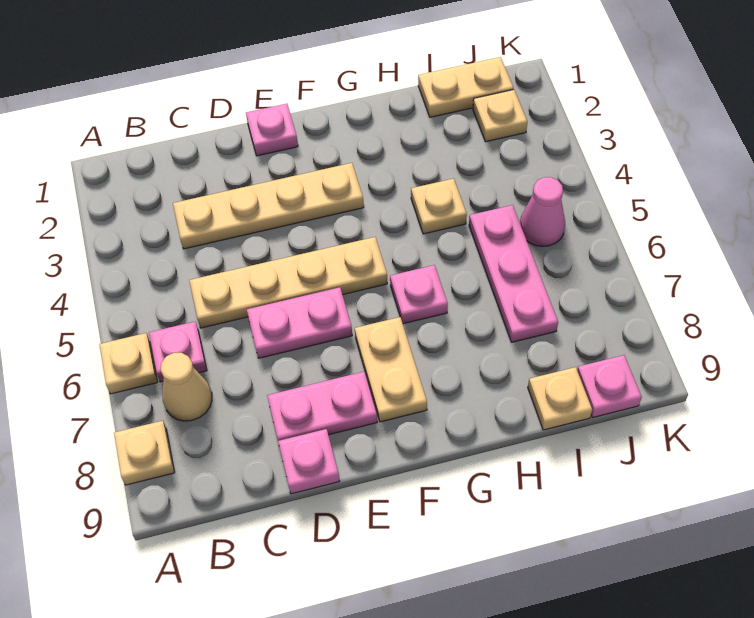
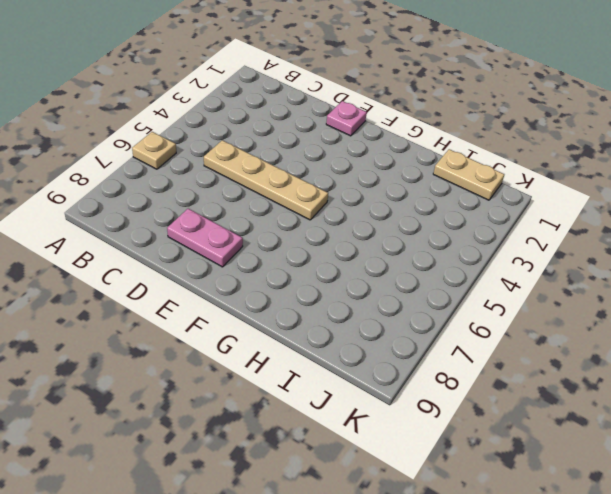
none -> tan 1x1 plate [114,421,175,485]
none -> pink 1x1 plate [149,322,207,382]
none -> tan 1x1 cone [161,353,212,421]

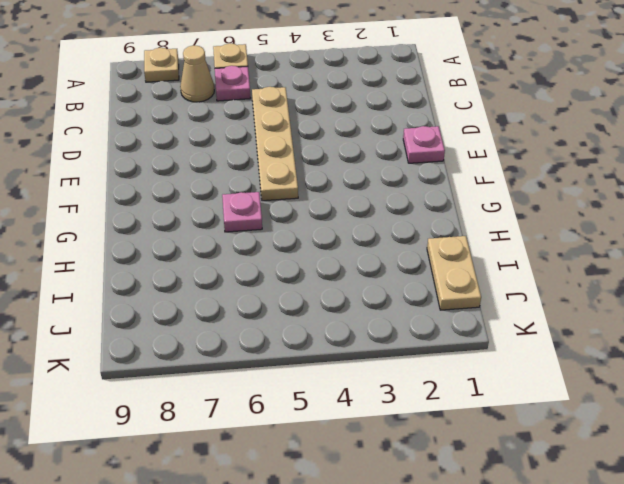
none -> tan 1x4 plate [173,163,364,249]
none -> pink 1x2 plate [247,287,352,358]
none -> pink 1x2 plate [267,372,377,441]

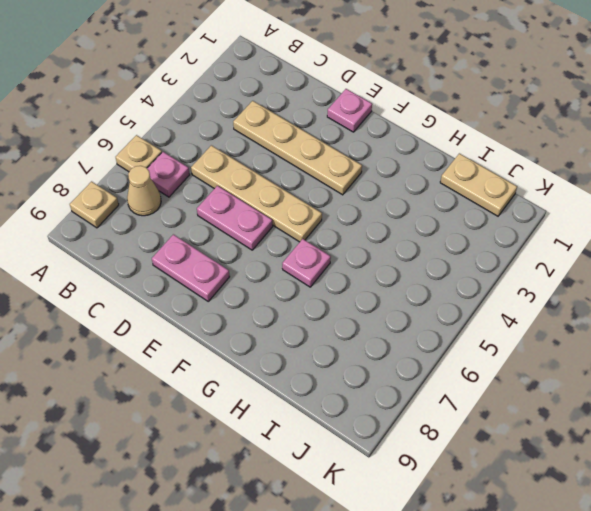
none -> pink 1x1 plate [278,429,339,494]
none -> tan 1x2 plate [355,317,427,422]
none -> tan 1x1 plate [411,179,467,234]

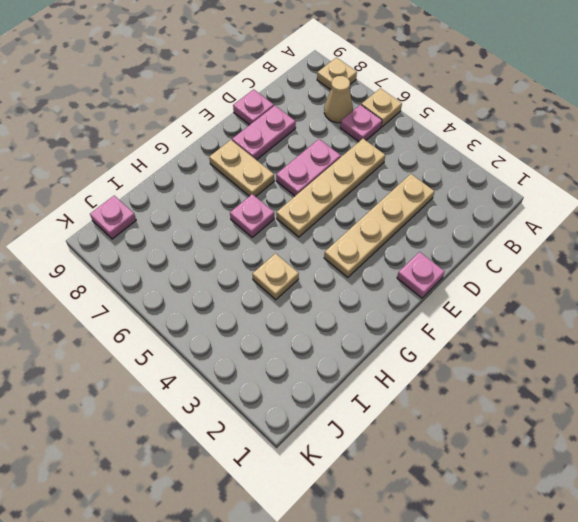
none -> tan 1x2 plate [418,57,514,117]
none -> pink 1x3 plate [469,205,558,342]
none -> tan 1x1 plate [528,367,592,430]

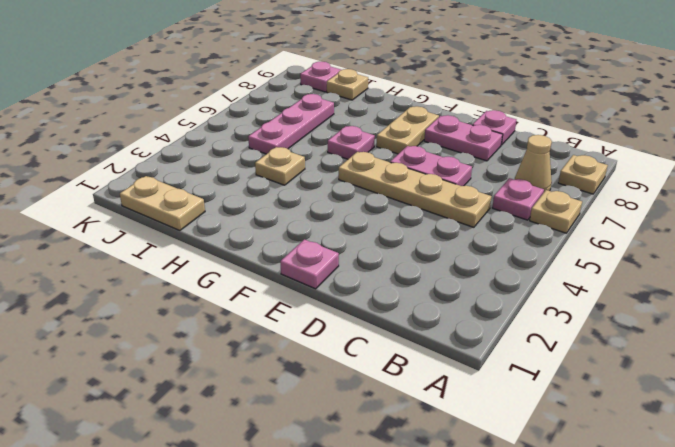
none -> tan 1x4 plate [173,163,364,249]
none -> tan 1x1 plate [473,90,527,142]
none -> pink 1x1 cone [520,177,565,246]

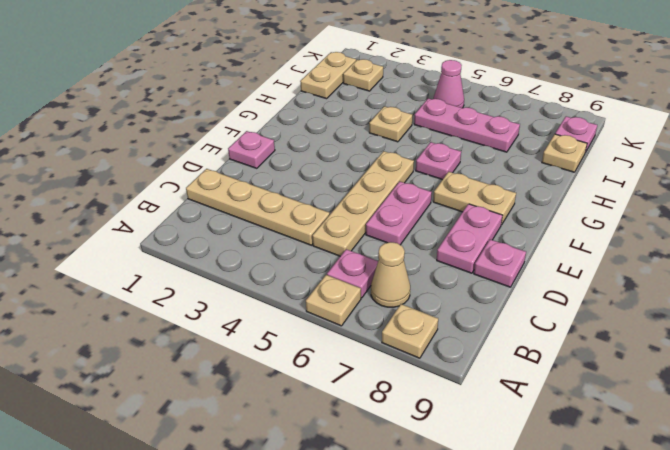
tan 1x4 plate [186,169,330,245] -> tan 1x4 plate turned to [173,163,364,249]

